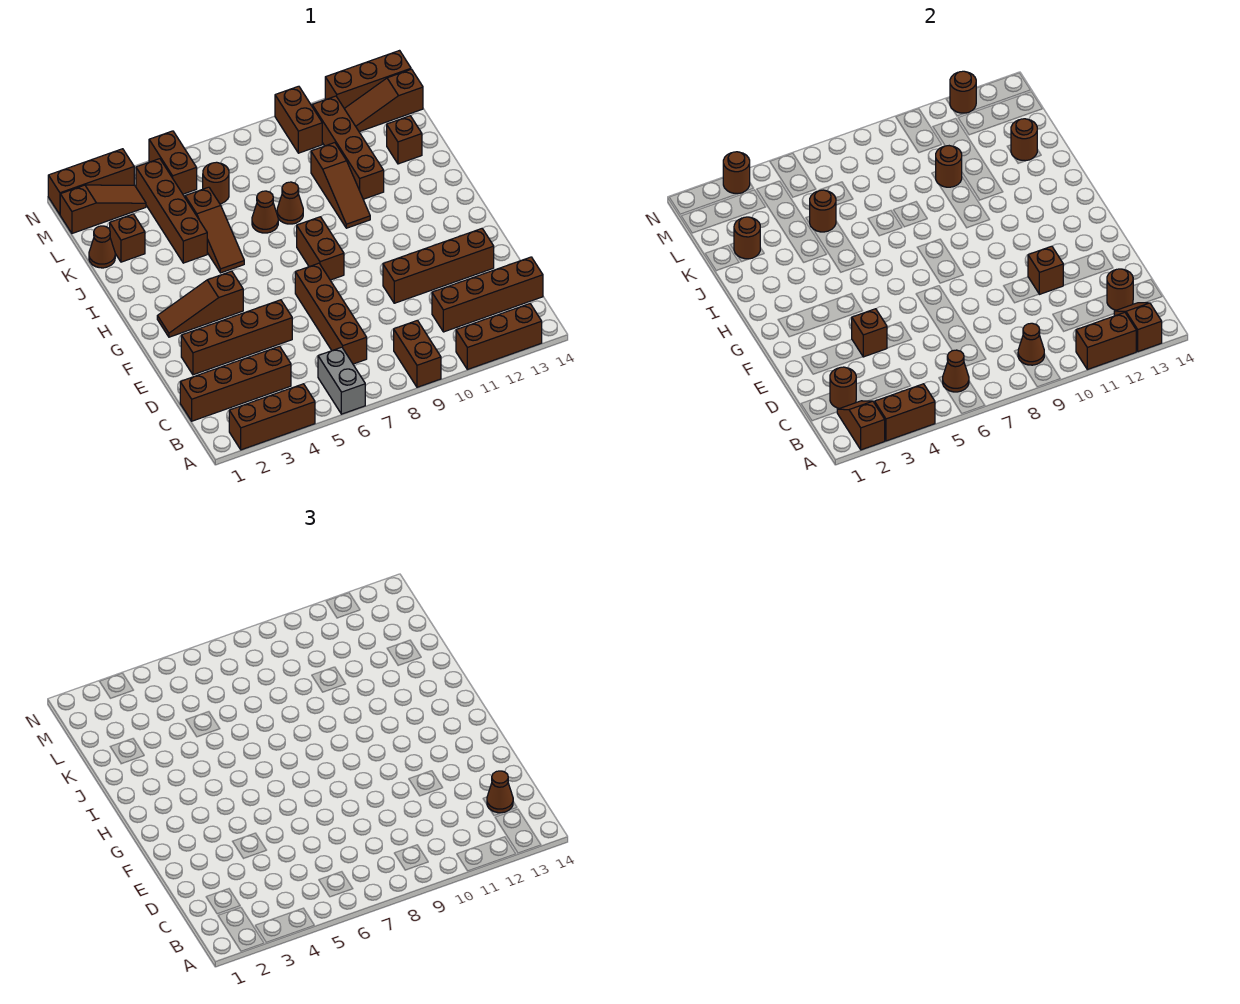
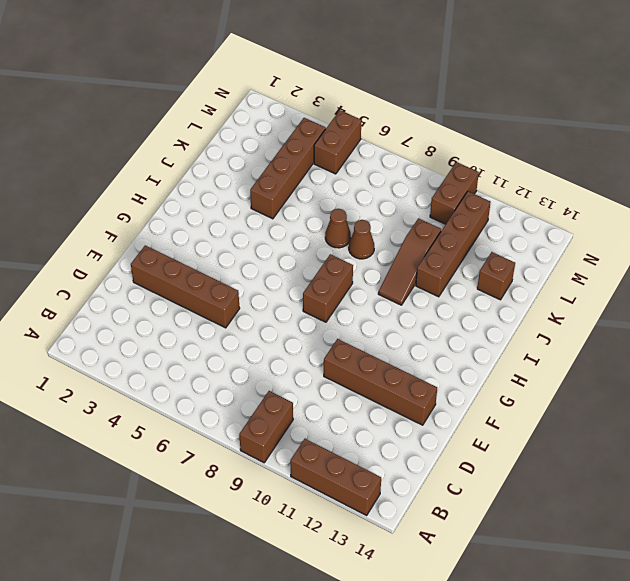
none -> brown 1x3 brick [229,384,315,450]
none -> grey 1x2 brick [318,347,365,414]
none -> brown 1x4 brick [180,346,291,421]
none -> brown 1x4 brick [295,263,367,364]

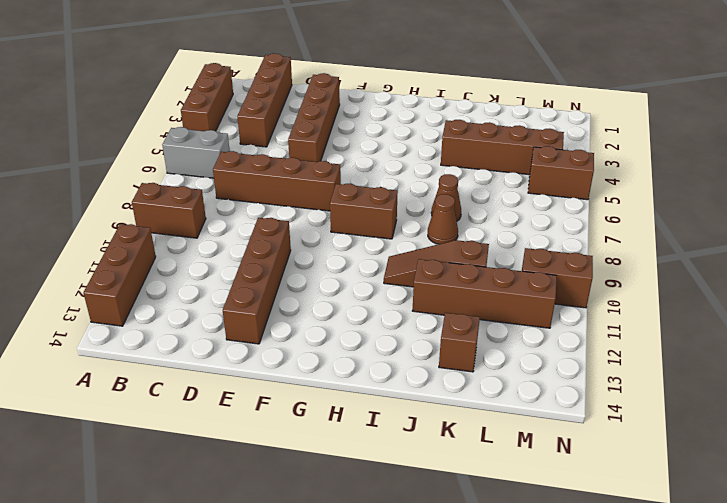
none -> brown 1x4 brick [432,257,543,332]
none -> brown 1x3 slope [157,271,243,337]
none -> brown 1x3 slope [185,187,244,273]
none -> brown 1x1 cone [89,226,115,268]

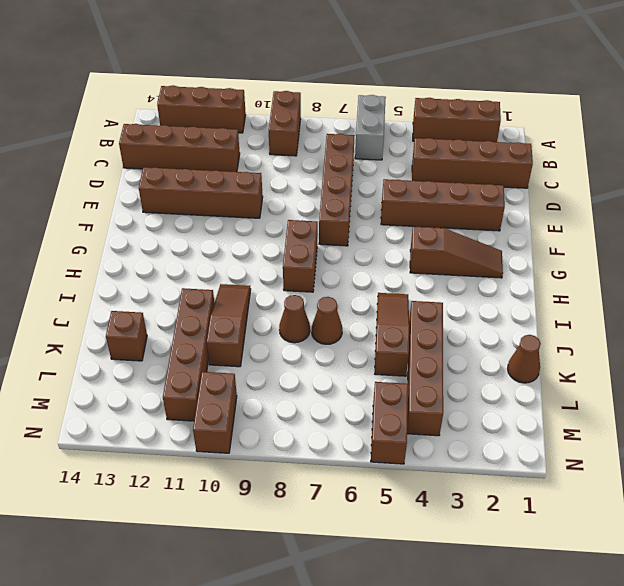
none -> brown 1x1 brick [110,214,145,262]
none -> brown 1x1 round brick [203,162,229,204]
none -> brown 1x3 slope [60,185,146,233]
none -> brown 1x3 slope [344,69,423,132]

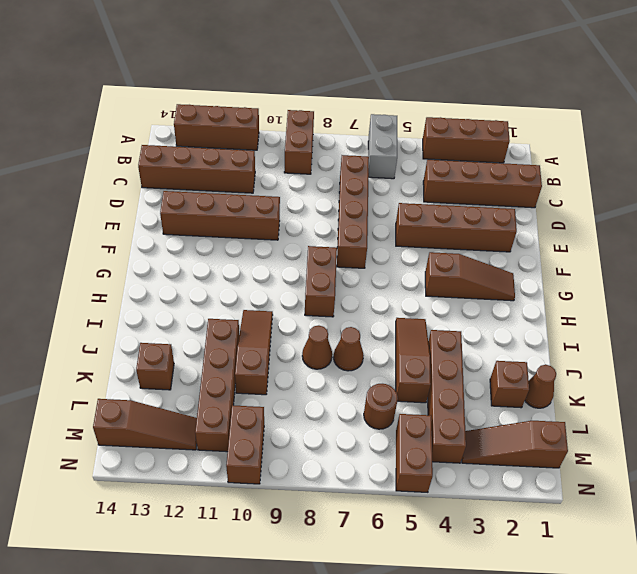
none -> brown 1x3 brick [48,149,134,214]
none -> brown 1x3 brick [325,51,411,108]
none -> brown 1x2 slope [837,401,885,450]
none -> brown 1x2 brick [875,384,935,441]

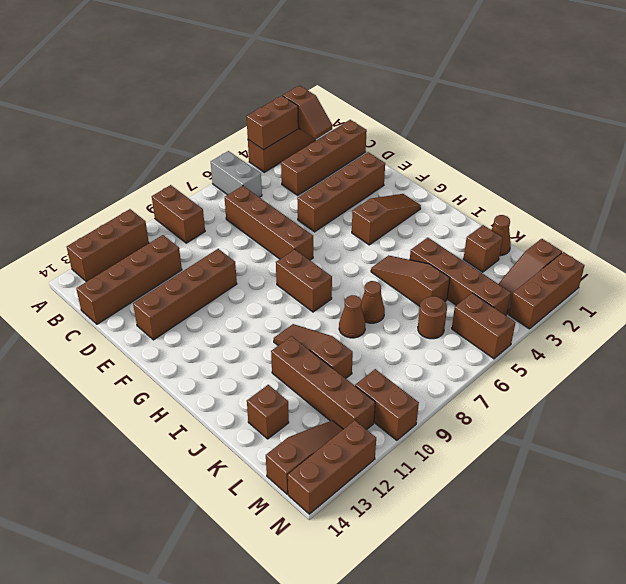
none -> brown 1x2 brick [1076,312,1136,369]
none -> brown 1x2 slope [1114,303,1162,352]
none -> brown 1x1 cone [942,350,969,392]
none -> brown 1x1 cone [1018,323,1044,365]

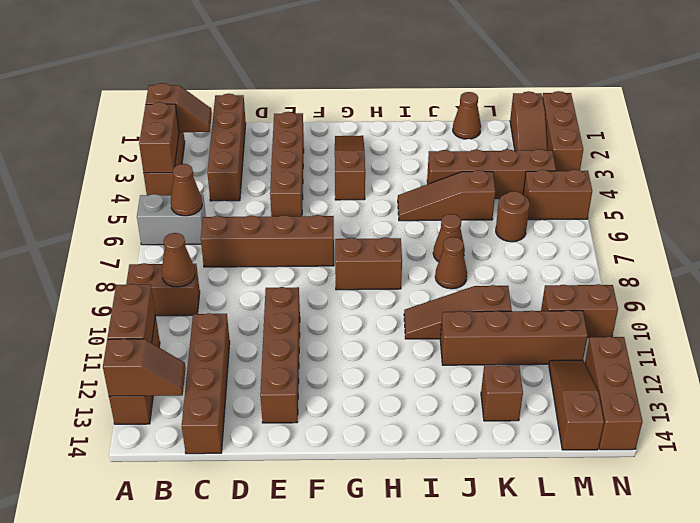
none -> brown 1x1 brick [110,214,145,262]
none -> brown 1x1 round brick [830,367,856,409]
none -> brown 1x1 round brick [1107,269,1133,310]
none -> brown 1x1 brick [852,309,887,357]

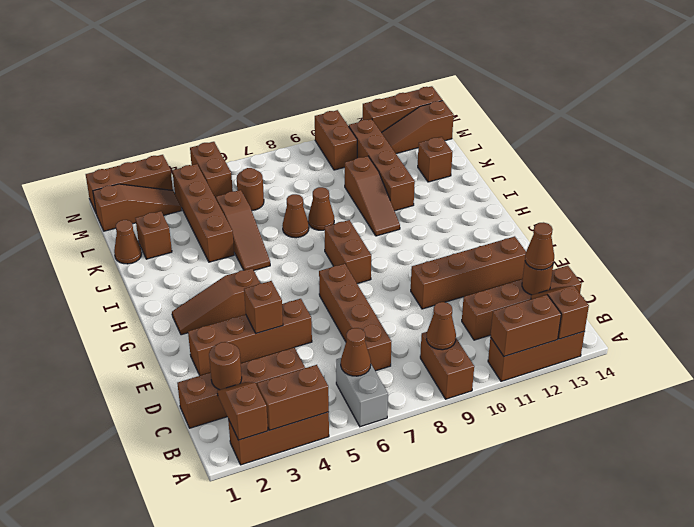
none -> brown 1x1 brick [1028,246,1064,294]
none -> brown 1x1 round brick [734,217,760,259]
none -> brown 1x1 round brick [809,190,836,232]
none -> brown 1x1 round brick [936,146,962,187]

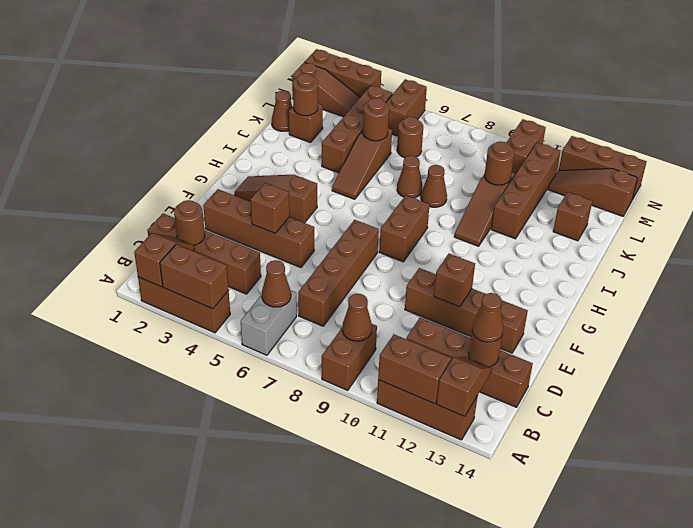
none -> brown 1x1 round brick [1011,119,1037,161]
none -> brown 1x1 round brick [723,152,750,194]
none -> brown 1x1 round brick [950,71,976,113]

